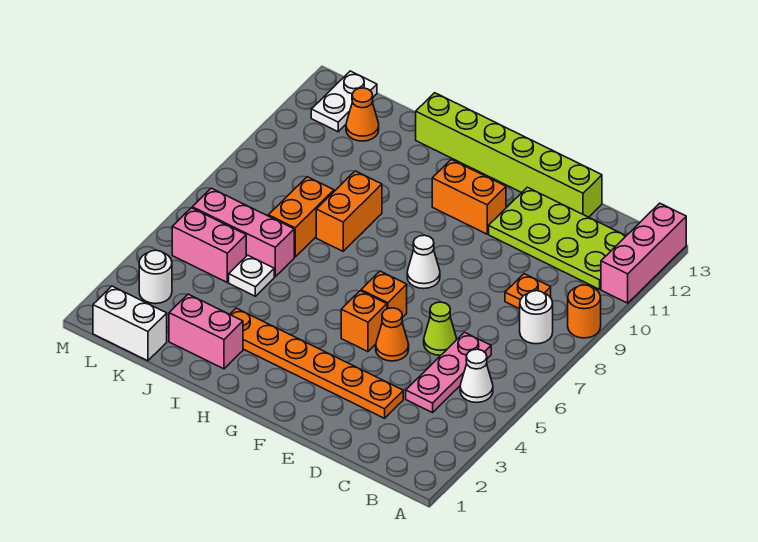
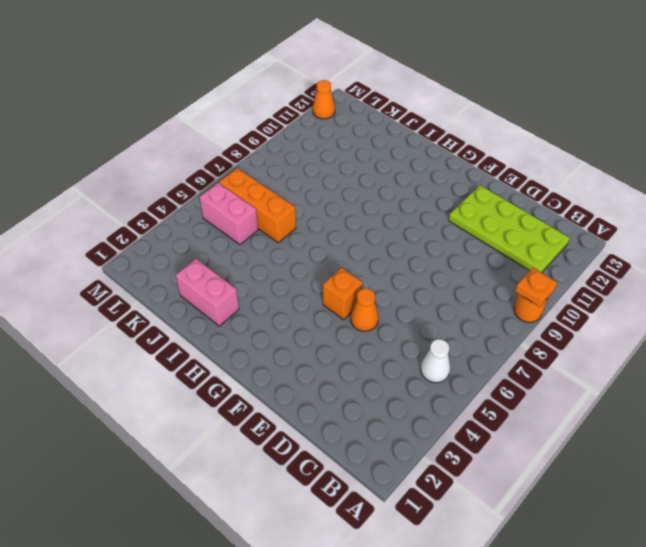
orange 1x1 plate [515,268,557,307] -> orange 1x1 plate moved to [505,274,551,309]
orange 1x3 brick [219,168,296,243] -> pink 1x3 brick [192,188,294,277]
orange 1x1 cone [313,80,335,119] -> orange 1x1 cone moved to [346,88,379,141]
none -> pink 1x3 brick [601,203,686,303]
none -> white 1x1 round brick [520,291,553,344]
none -> pink 1x3 plate [406,332,491,413]

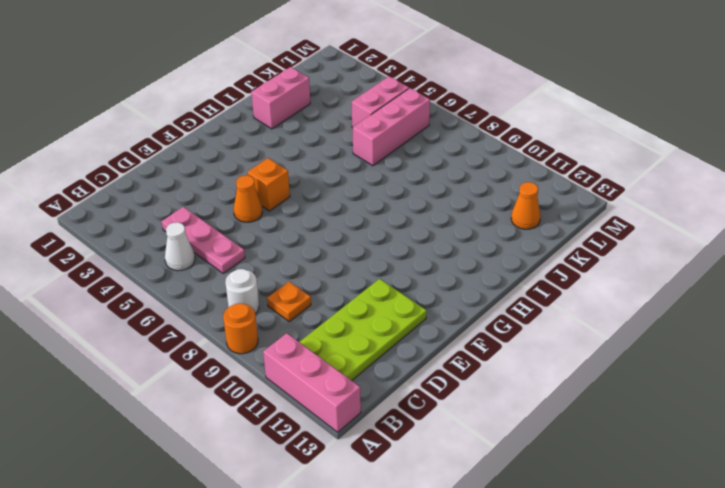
none -> orange 1x6 plate [230,308,403,418]
none -> lime 1x1 cone [424,302,457,355]
none -> lime 1x6 brick [416,93,602,217]

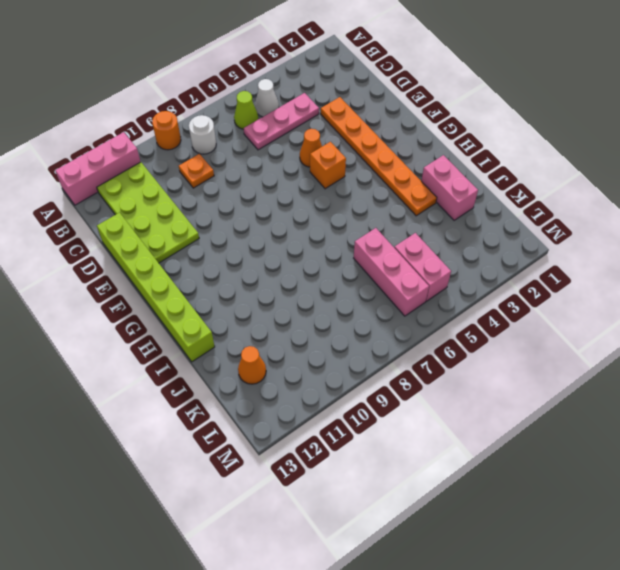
lime 1x1 cone [234,91,258,129] -> lime 1x1 cone moved to [424,302,457,355]
none -> orange 1x1 brick [361,271,407,318]
none -> white 1x1 cone [407,235,440,289]
none -> orange 1x2 brick [432,160,506,234]

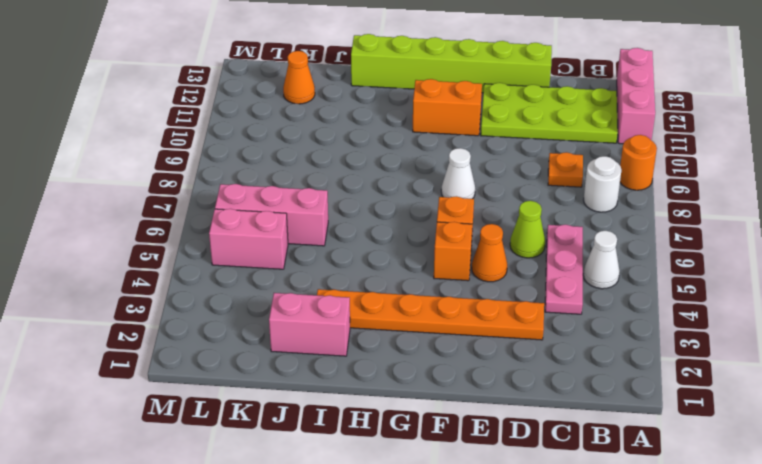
none -> orange 1x2 brick [316,171,382,251]
none -> white 1x1 plate [229,255,274,296]
none -> orange 1x2 brick [268,177,334,257]

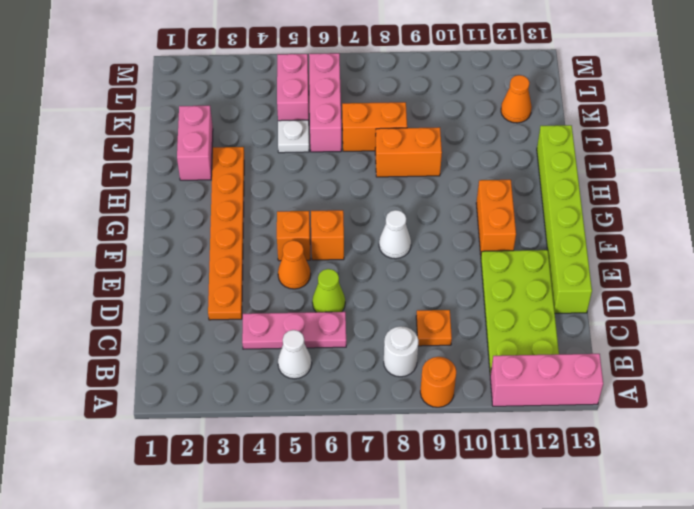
none -> white 1x2 brick [93,286,167,361]
none -> white 1x1 round brick [139,250,172,304]
none -> white 1x2 plate [311,71,377,132]

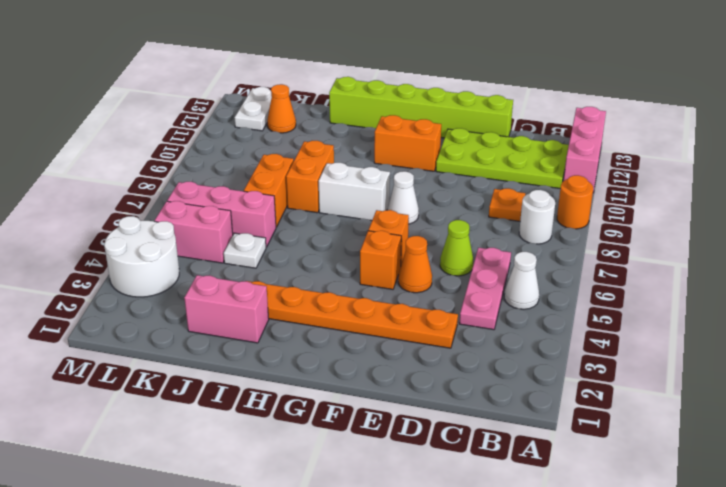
white 1x2 brick [319,163,390,220] -> white 1x2 brick moved to [93,286,167,361]
white 2x2 round brick [104,216,179,297] -> white 1x1 round brick [139,250,172,304]

